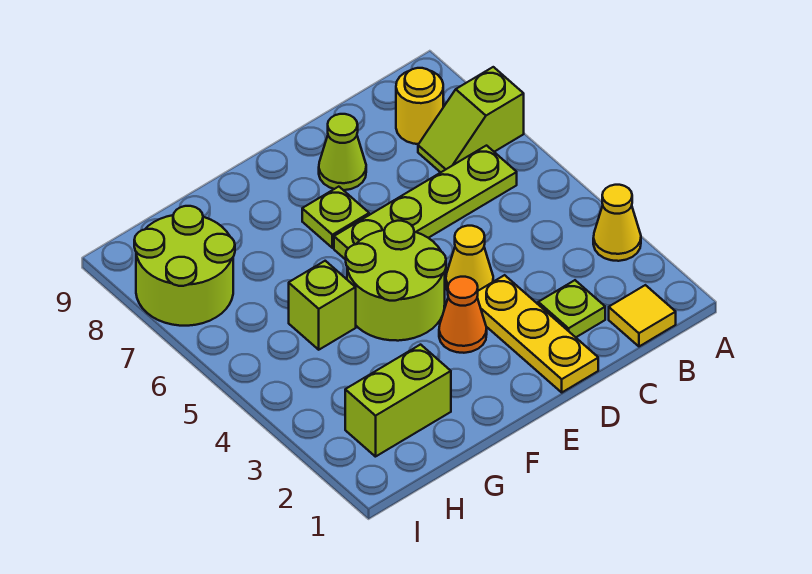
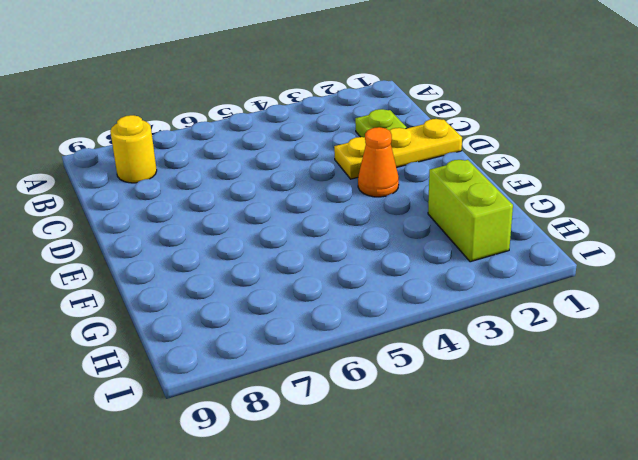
none -> yellow 1x1 cone [593,185,641,261]
none -> lime 1x2 slope [418,67,524,172]
none -> yellow 1x1 tile [609,285,676,346]

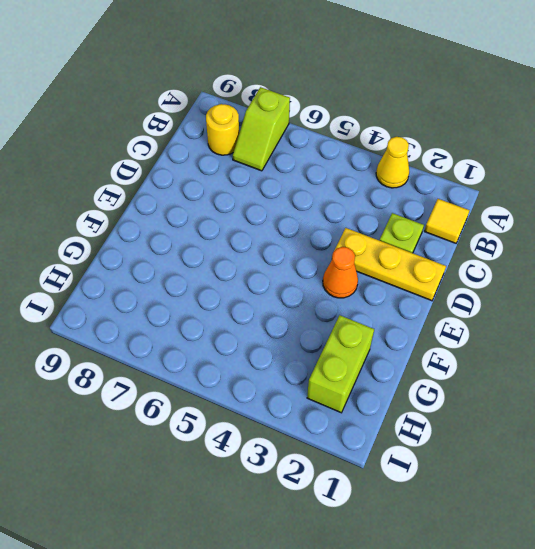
none -> lime 1x4 plate [334,146,517,260]
none -> yellow 1x1 cone [446,226,493,291]
none -> lime 1x1 cone [319,114,366,190]

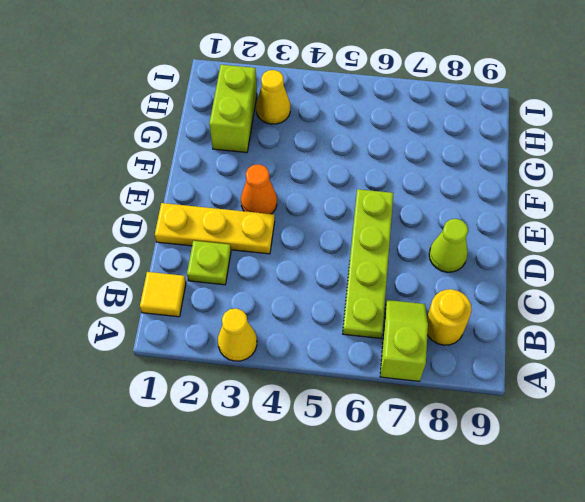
yellow 1x1 cone [256,70,290,124] -> yellow 1x1 cone moved to [446,226,493,291]
none -> lime 2x2 round brick [346,221,446,341]
none -> lime 1x1 plate [302,187,369,248]
none -> lime 1x1 brick [289,261,356,350]

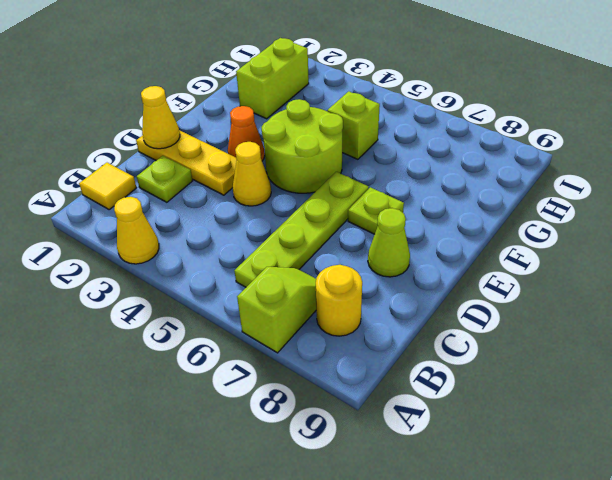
yellow 1x1 cone [141,86,180,149] -> none
none -> lime 2x2 round brick [134,206,235,326]

